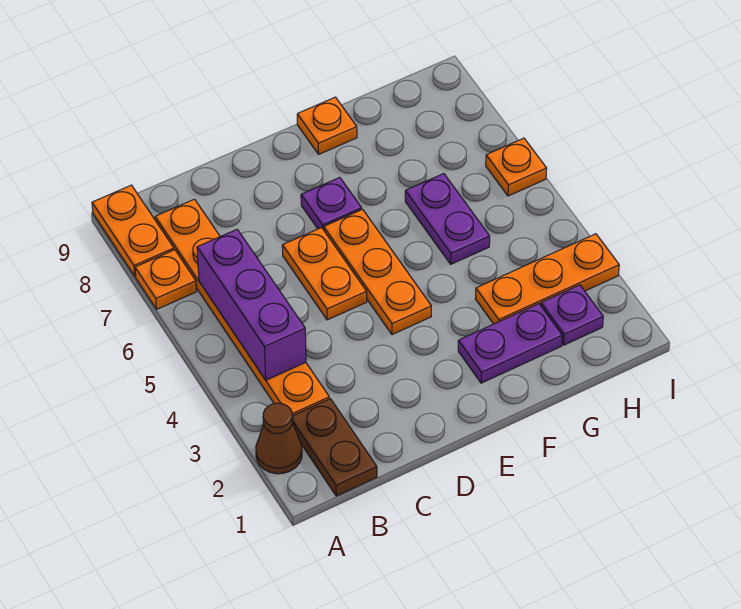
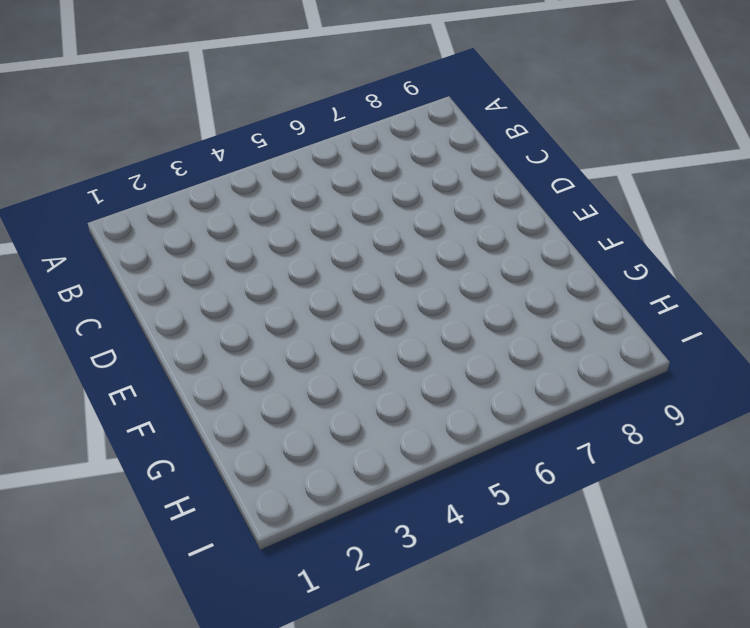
none -> brown 1x1 cone [256,403,302,474]
none -> orange 1x1 plate [135,250,197,309]
none -> orange 1x2 plate [92,185,174,276]

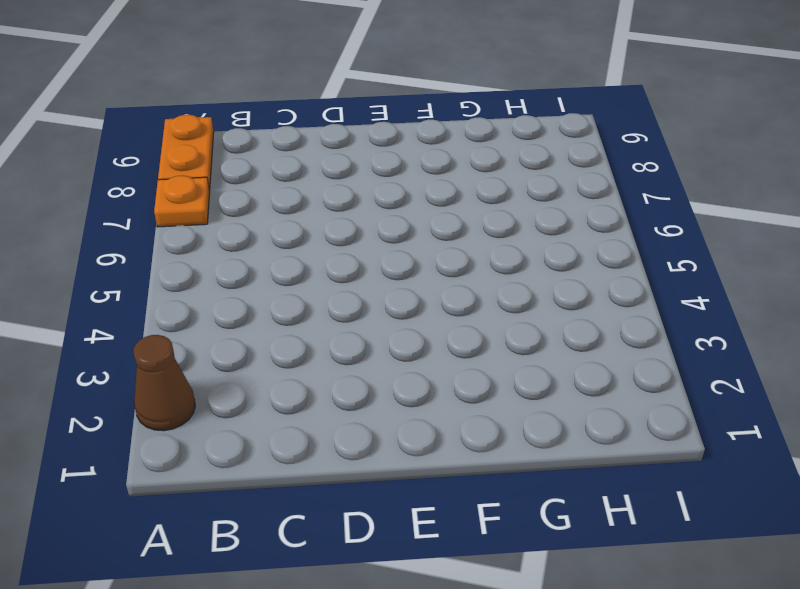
none -> brown 1x2 plate [293,399,377,496]
none -> orange 1x6 plate [155,199,329,416]
none -> orange 1x2 plate [282,228,367,320]

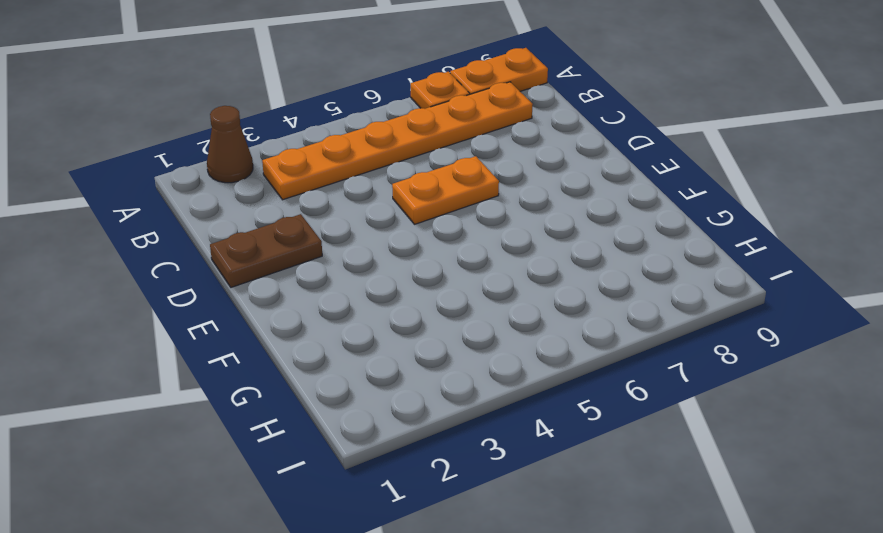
brown 1x2 plate [210,214,322,287] -> brown 1x2 plate moved to [293,399,377,496]
none -> orange 1x3 plate [324,209,431,335]
none -> purple 1x1 plate [301,177,362,230]
none -> purple 1x2 plate [458,304,562,383]

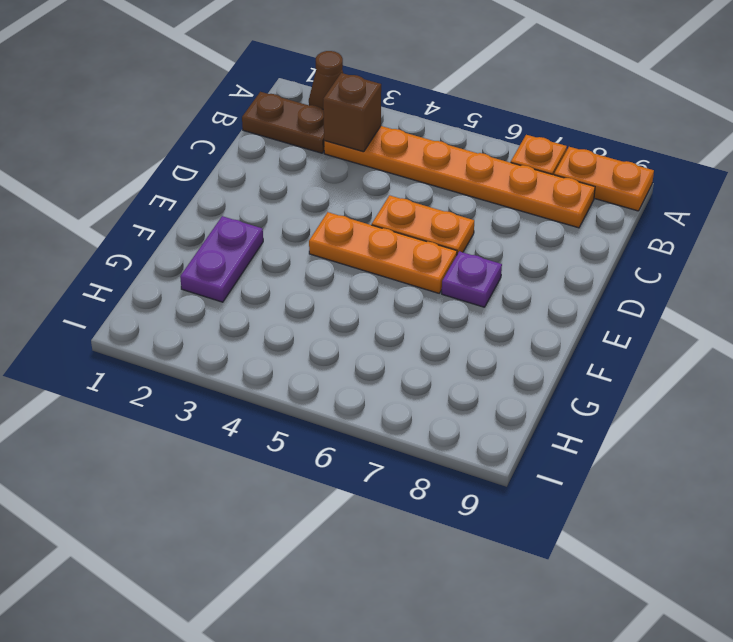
brown 1x1 brick [323,73,381,152] -> none
none -> orange 1x1 plate [297,97,357,154]
none -> orange 1x3 plate [475,234,619,324]
none -> purple 1x2 plate [405,174,490,264]

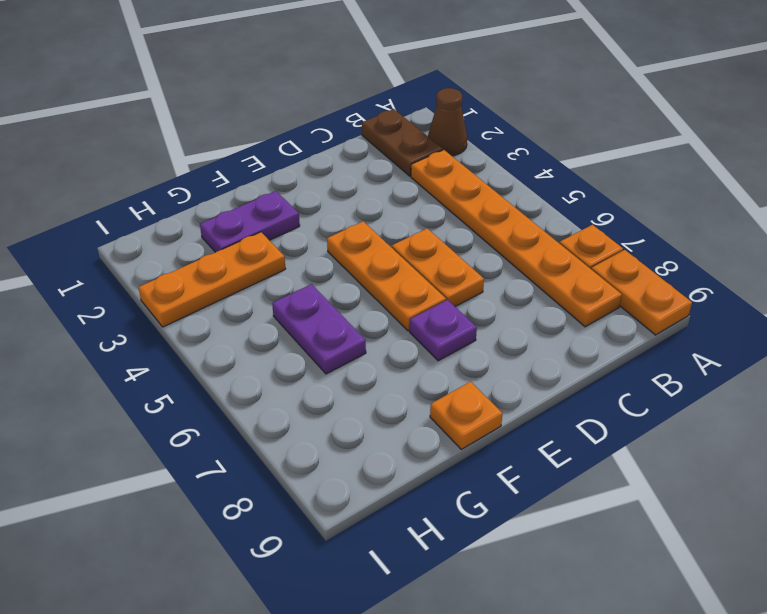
none -> purple 1x1 plate [541,285,603,345]
none -> orange 1x1 plate [486,138,547,196]
none -> purple 1x3 brick [197,230,306,380]

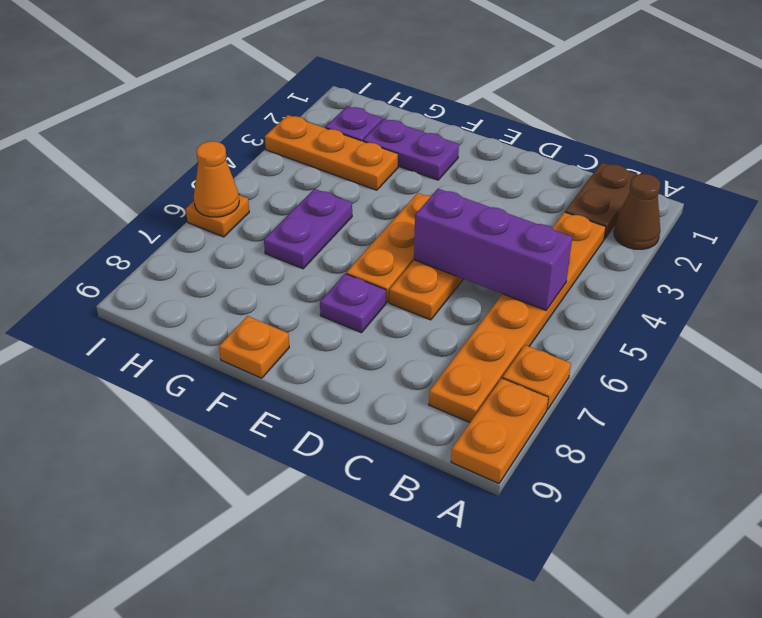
purple 1x3 brick [414,189,572,310] -> purple 1x3 brick turned to [197,230,306,380]
orange 1x1 cone [194,141,239,217] -> none

